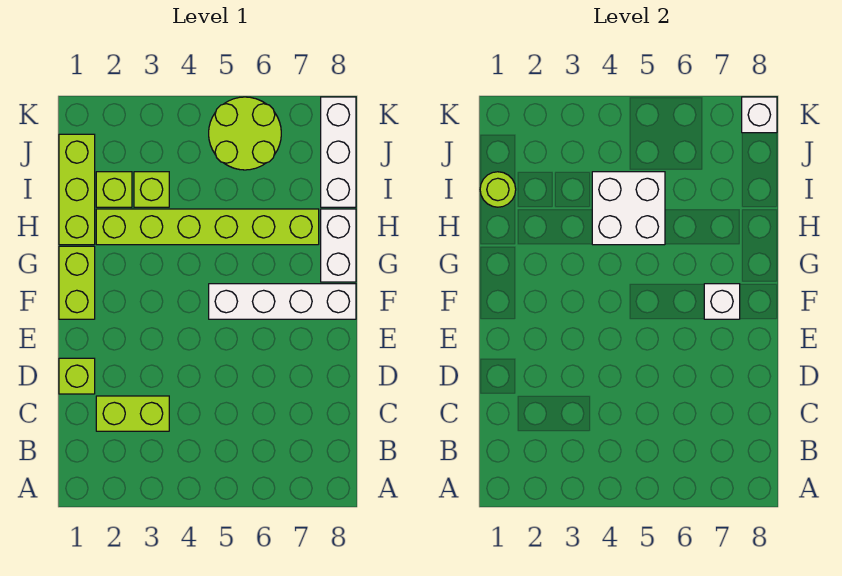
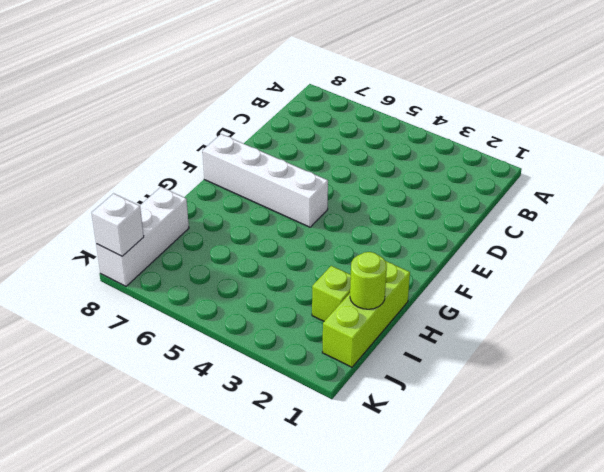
none -> lime 1x2 brick [96,396,169,431]
none -> lime 1x1 brick [59,358,95,394]
none -> lime 1x2 brick [59,246,95,319]

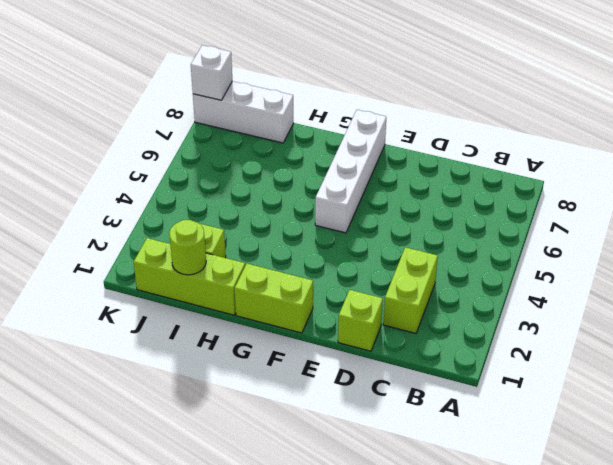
none -> white 1x2 brick [321,209,356,282]
none -> lime 1x6 brick [96,209,319,245]
none -> lime 1x1 brick [134,172,169,207]

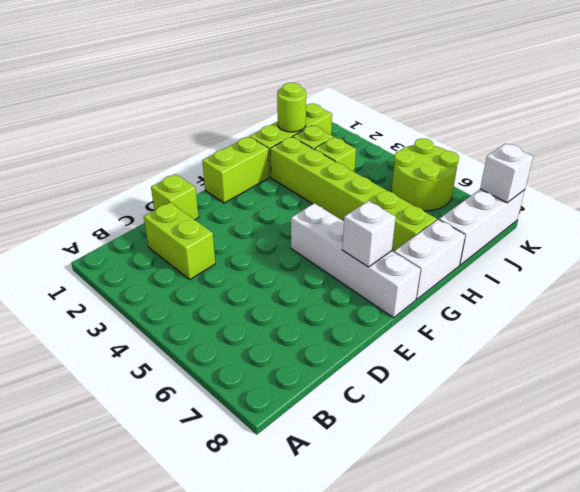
none -> white 2x2 brick [592,172,665,245]

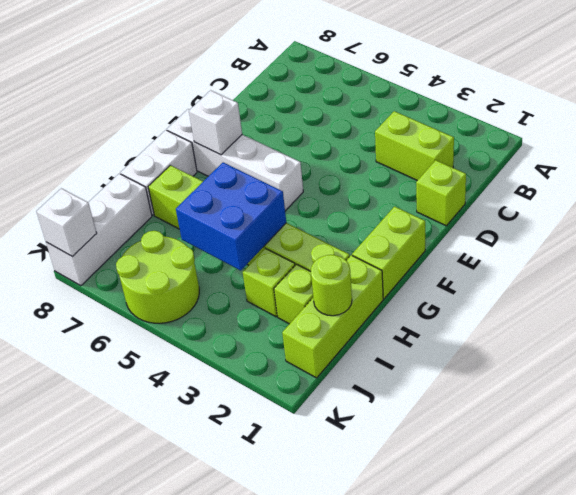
blue 2x2 brick [176,163,286,271] -> white 2x2 brick [592,172,665,245]

